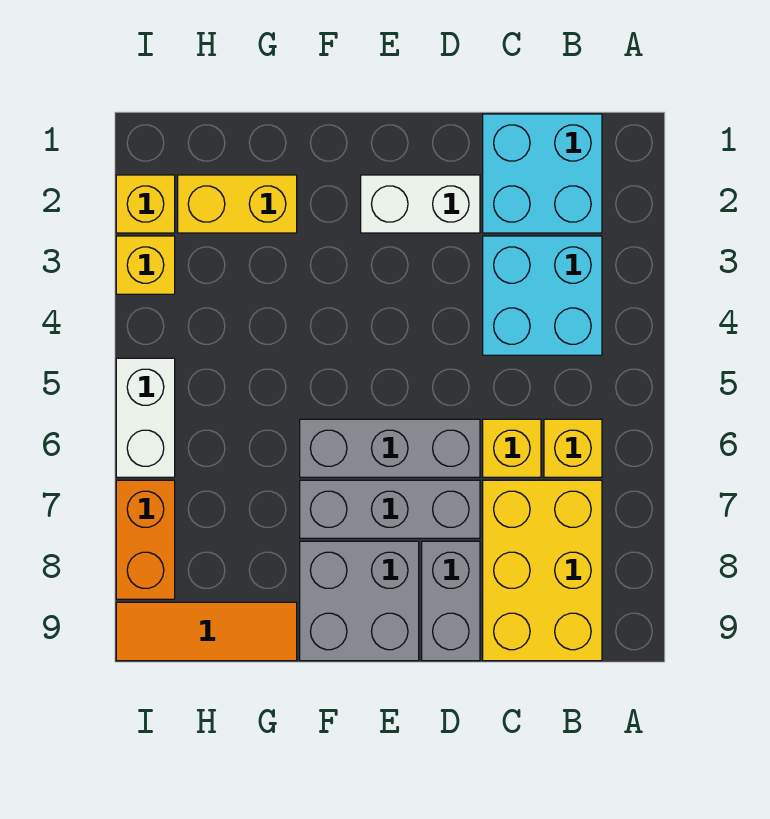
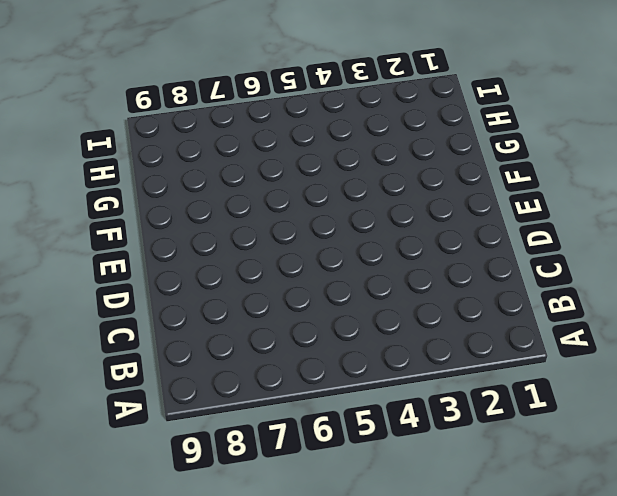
none -> cyan 2x2 brick [483,114,602,233]
none -> cyan 2x2 brick [483,236,602,355]
none -> yellow 1x1 brick [544,419,602,477]

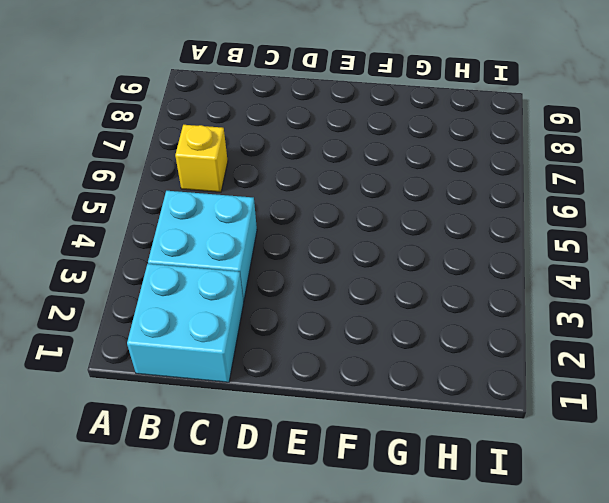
none -> yellow 2x3 brick [483,480,602,661]
none -> yellow 1x1 brick [483,419,541,477]
none -> white 1x2 brick [361,175,480,233]

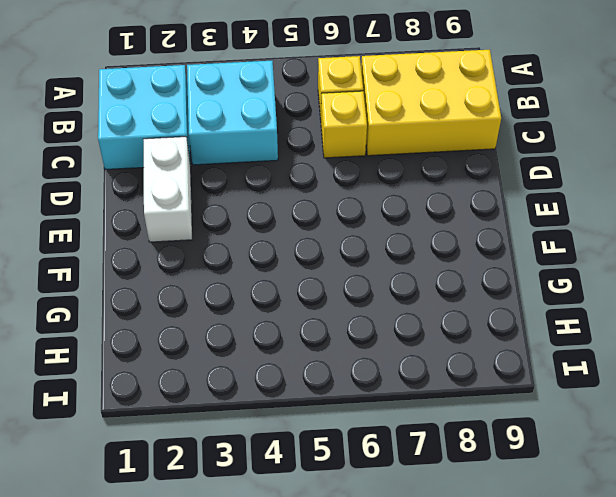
none -> grey 1x3 brick [300,419,480,477]
none -> grey 1x3 brick [300,480,480,538]
none -> grey 1x2 brick [422,541,480,661]

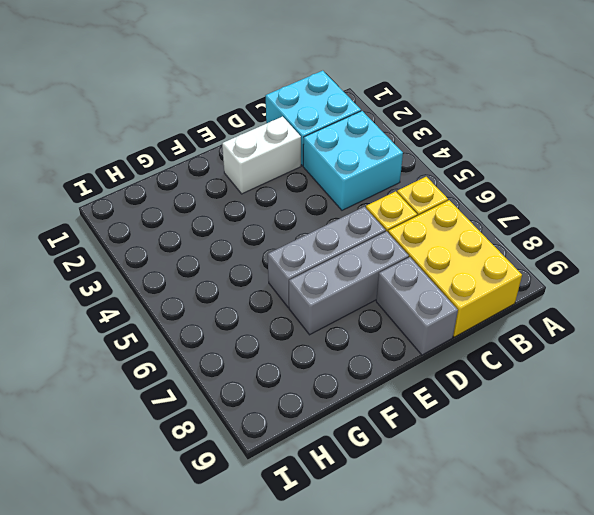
none -> grey 2x2 brick [300,541,419,661]
none -> yellow 1x2 brick [178,175,297,233]
none -> orange 1x3 tile [116,602,297,661]

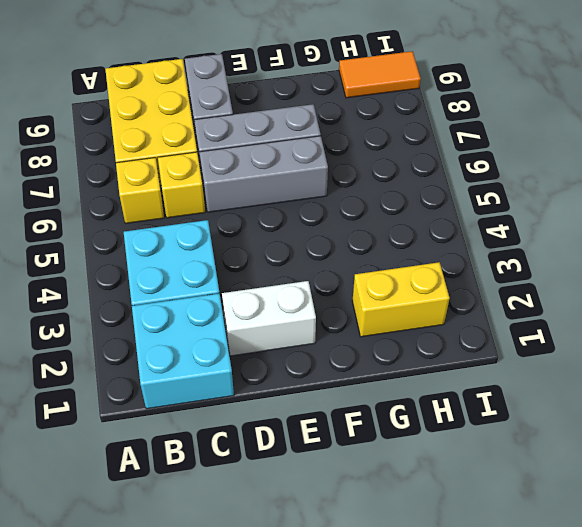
orange 1x2 tile [339,51,421,98] -> orange 1x3 tile [116,602,297,661]
none -> grey 2x2 brick [300,541,419,661]
none -> yellow 1x1 brick [116,175,175,233]
none -> yellow 1x1 brick [116,236,175,294]

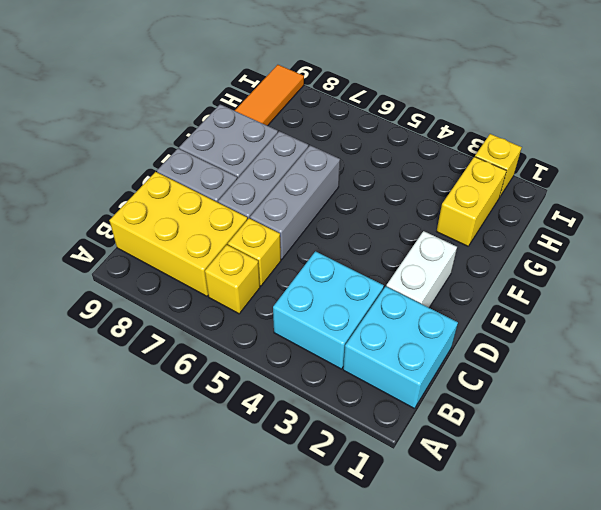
none -> yellow 1x1 brick [116,236,175,294]
none -> white 1x2 brick [116,358,175,477]
none -> orange 1x2 brick [116,480,175,599]

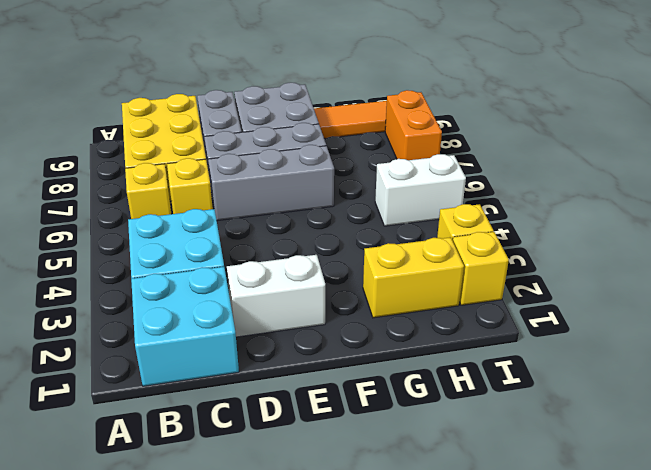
white 1x2 brick [375,154,466,226] -> white 1x2 brick turned to [116,358,175,477]

